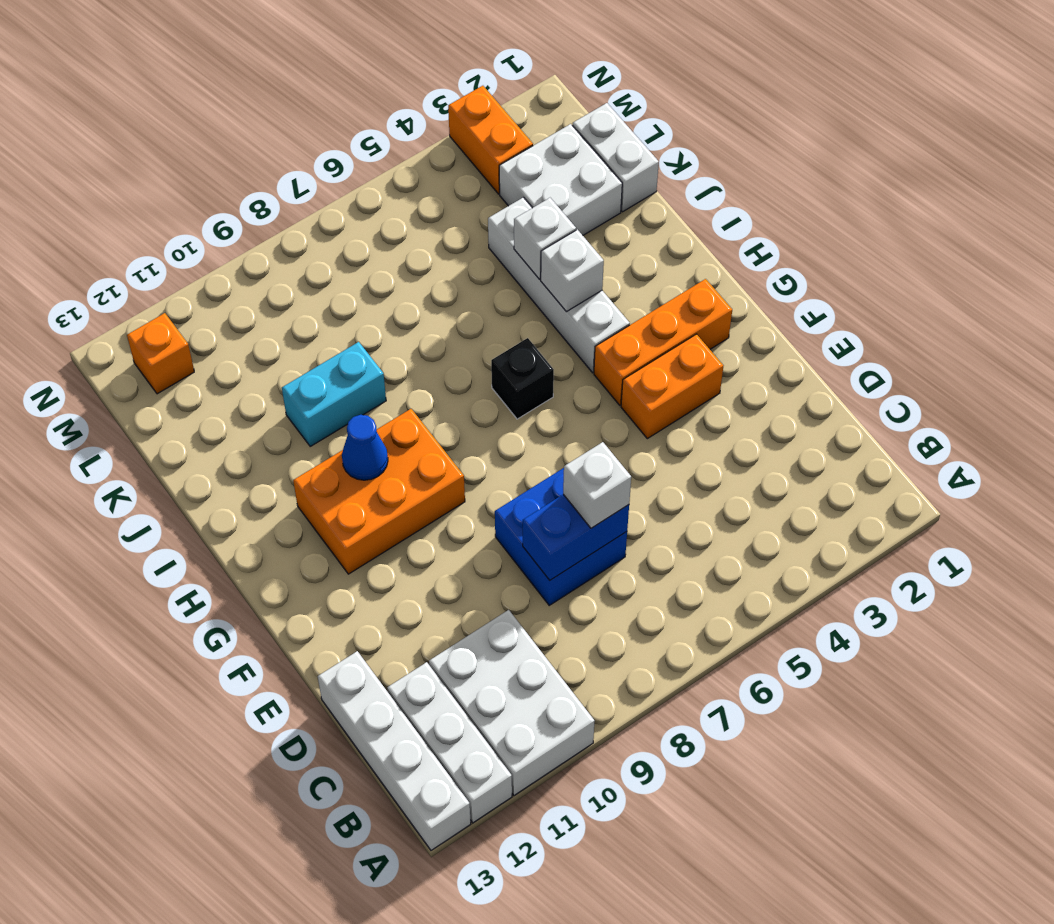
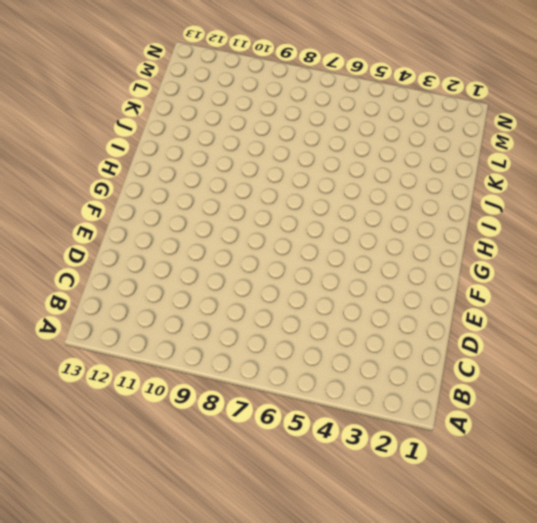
none -> white 2x3 brick [429,610,595,795]
none -> white 1x3 brick [387,662,512,823]
none -> white 1x4 brick [318,651,471,850]

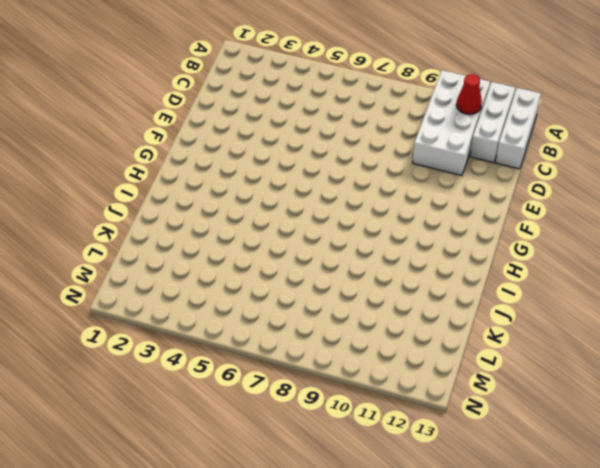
white 2x4 brick [412,70,490,176] -> white 2x3 brick [429,610,595,795]
white 1x3 brick [496,88,541,169] -> white 1x4 brick [318,651,471,850]
red 1x1 cone [457,74,482,114] -> none
none -> blue 2x2 brick [495,468,627,605]
none -> orange 1x2 brick [621,334,723,439]
none -> orange 1x3 brick [594,279,732,405]

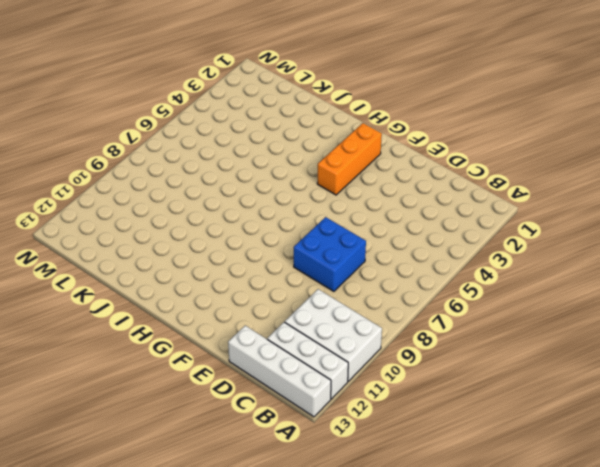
none -> orange 1x2 brick [621,334,723,439]
none -> orange 2x3 brick [293,409,465,574]
none -> white 1x4 brick [488,197,630,373]

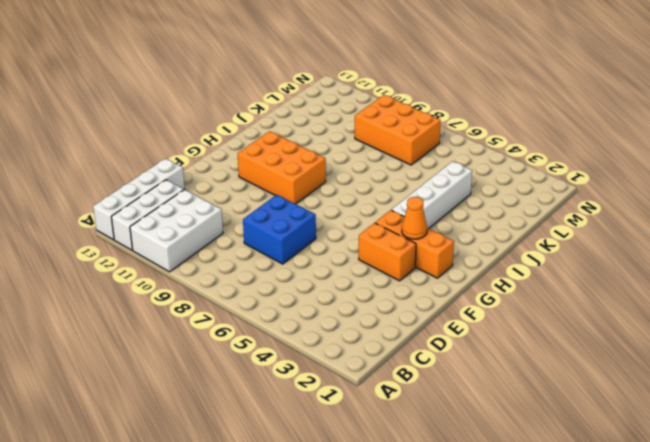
orange 1x1 cone [402,197,427,239] -> none
orange 2x3 brick [355,95,441,165] -> none
none -> black 1x1 brick [491,338,554,419]
none -> cyan 1x2 brick [282,342,386,446]
none -> white 1x2 brick [572,103,659,212]

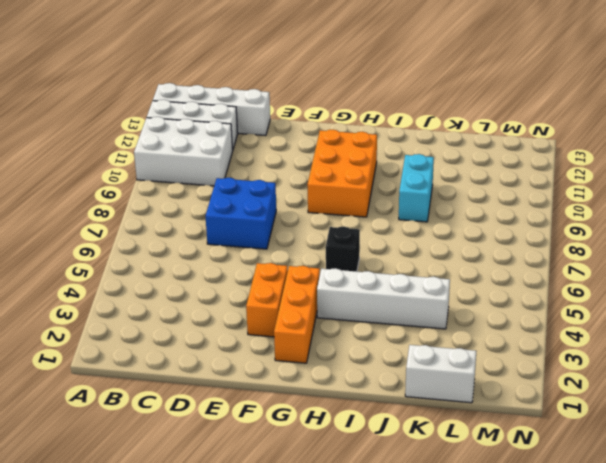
none -> white 2x2 brick [499,124,622,235]
none -> orange 1x2 brick [448,86,533,194]
none -> orange 1x1 brick [127,313,194,394]

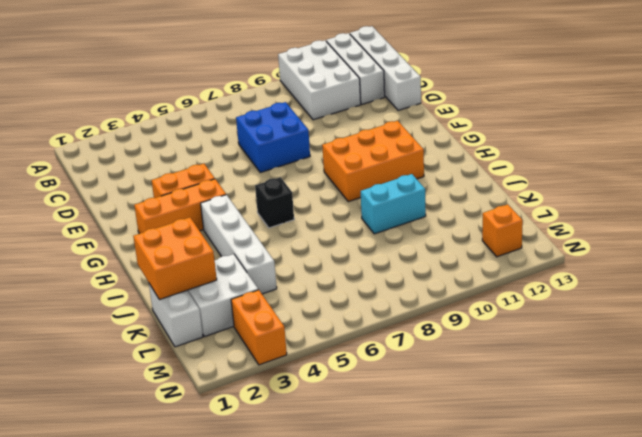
orange 2x2 brick [133,217,217,300] -> none
none -> blue 1x2 brick [523,494,629,580]
none -> blue 1x1 cone [342,415,388,480]
none -> white 1x1 brick [541,230,604,312]

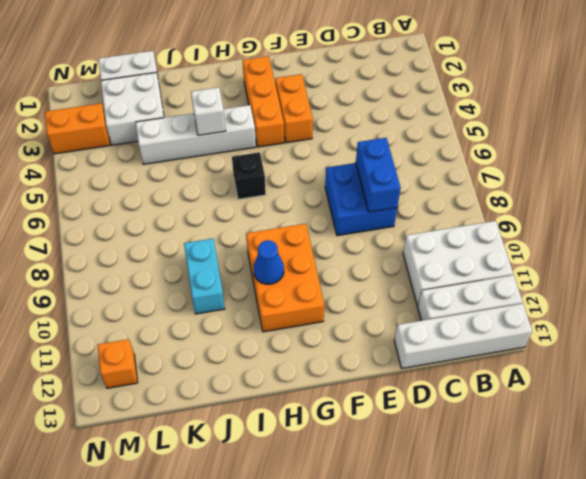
none -> white 1x1 brick [514,198,576,280]
none -> white 1x1 brick [563,442,631,528]

